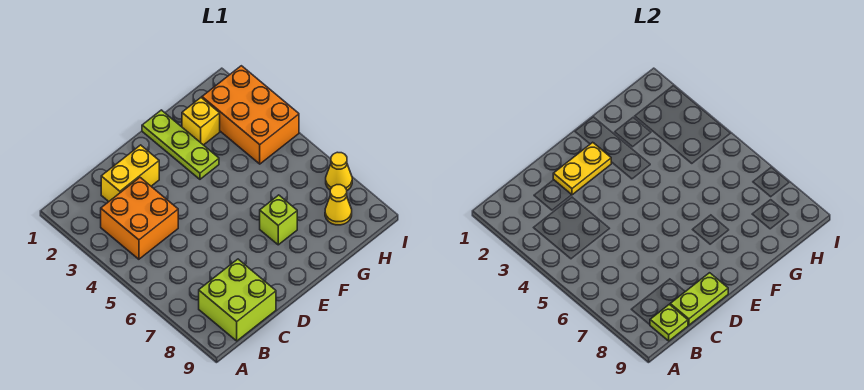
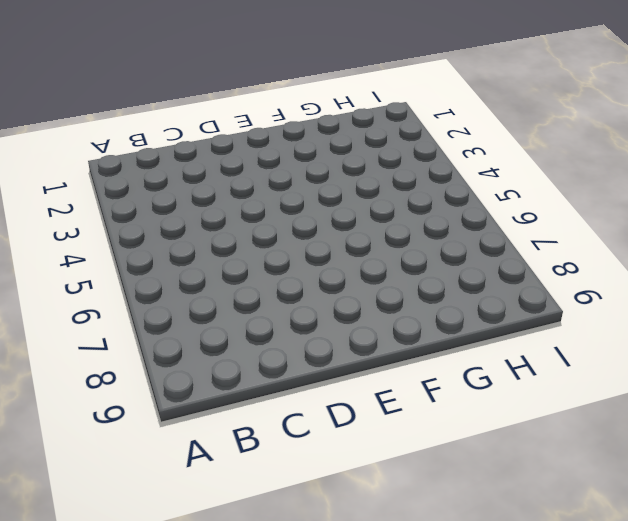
none -> orange 2x2 brick [101,178,178,259]
none -> lime 2x2 brick [199,259,276,341]
none -> yellow 1x2 brick [101,145,159,201]

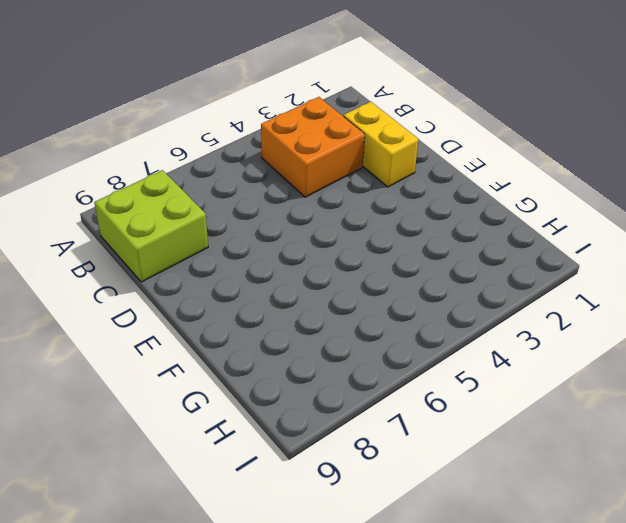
none -> lime 1x3 plate [142,110,219,179]
none -> lime 1x1 brick [260,195,297,245]
none -> yellow 1x1 brick [182,98,220,145]

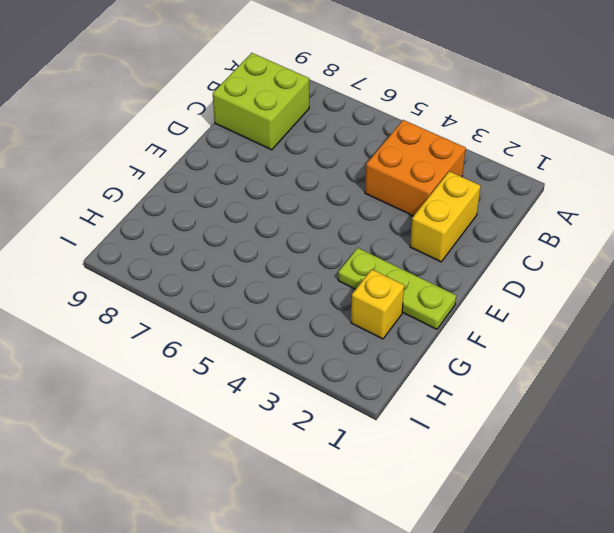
none -> lime 1x1 brick [260,195,297,245]
none -> orange 2x3 brick [202,66,299,164]
none -> yellow 1x1 cone [325,185,352,225]

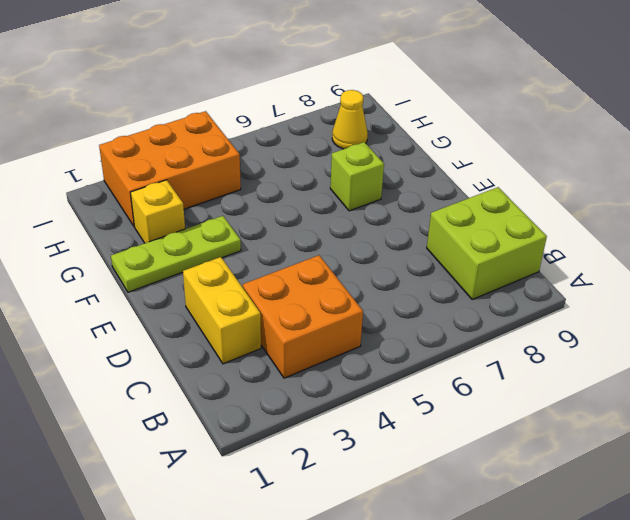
none -> yellow 1x1 cone [326,152,352,190]
none -> lime 1x1 plate [650,304,688,341]
none -> lime 1x2 plate [670,273,728,325]

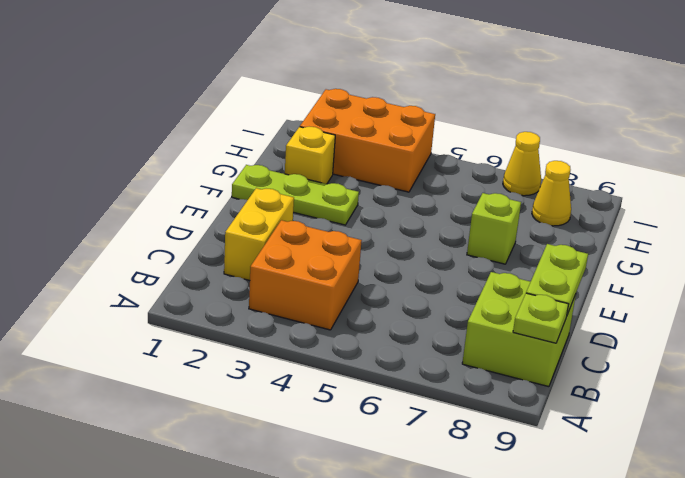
none -> yellow 1x2 plate [553,142,611,195]

